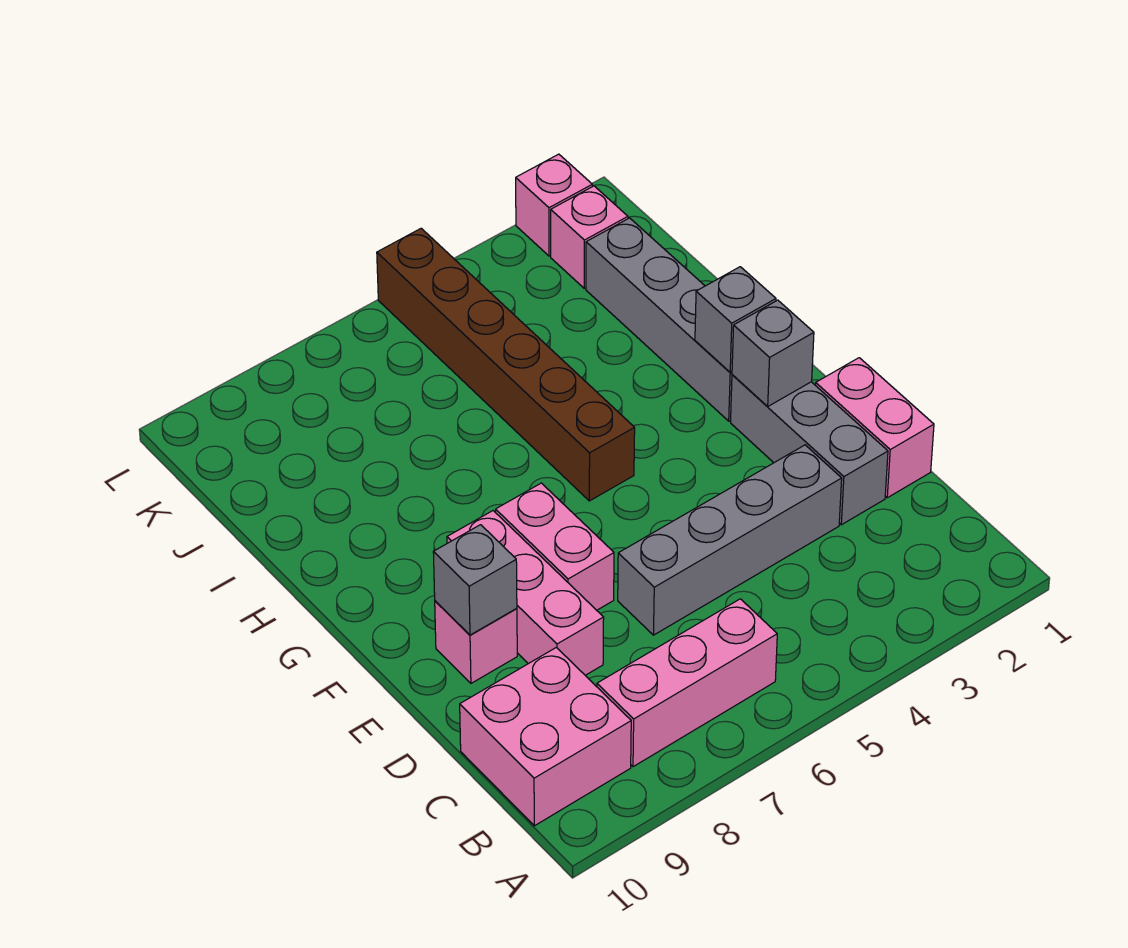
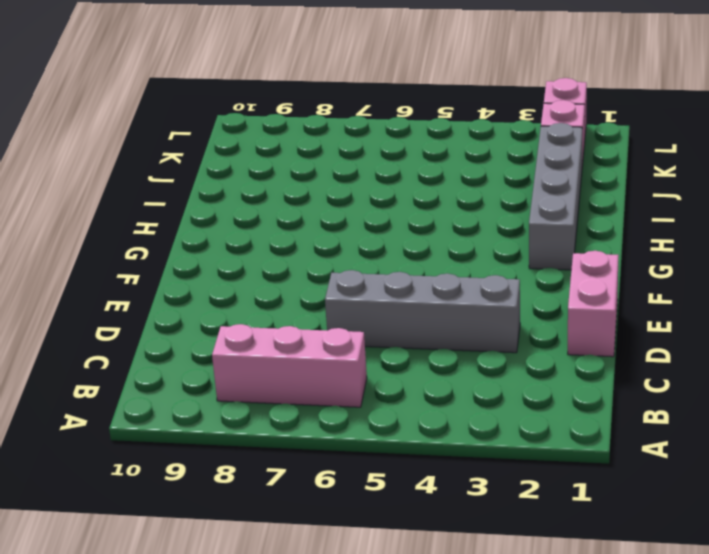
none -> pink 2x2 brick [460,647,631,826]
none -> grey 1x3 brick [731,375,888,525]
none -> pink 1x3 brick [447,511,604,675]

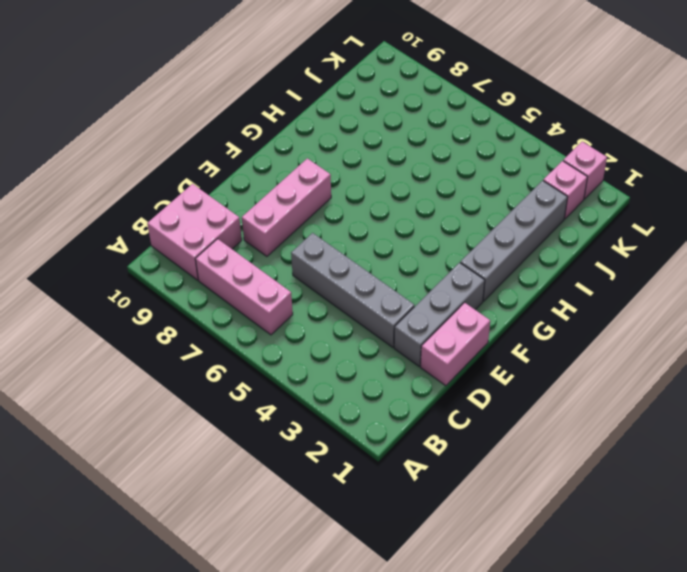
none -> pink 1x2 brick [496,483,614,610]
none -> pink 1x1 brick [435,601,517,683]
none -> brown 1x6 brick [377,228,635,501]

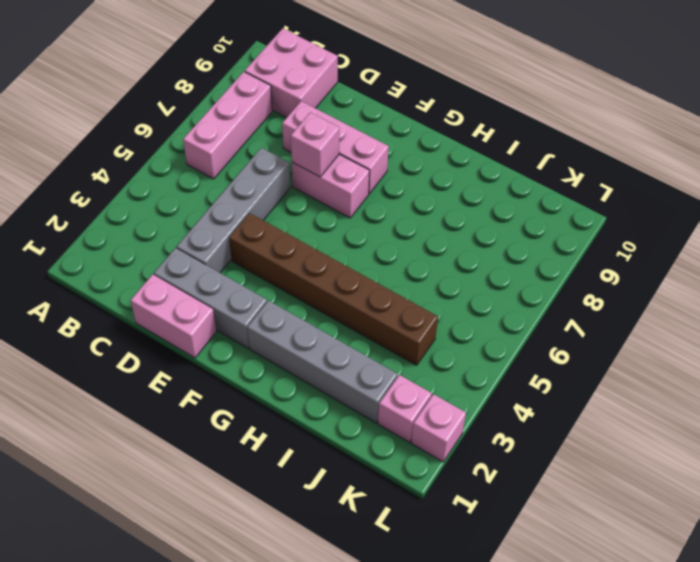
brown 1x6 brick [229,213,438,365] -> brown 1x6 brick moved to [377,228,635,501]
pink 1x1 brick [291,112,339,177] -> pink 1x1 brick moved to [435,601,517,683]
none -> grey 1x1 brick [433,525,517,635]
none -> grey 1x1 brick [732,300,814,407]
none -> grey 1x1 brick [695,267,776,372]

